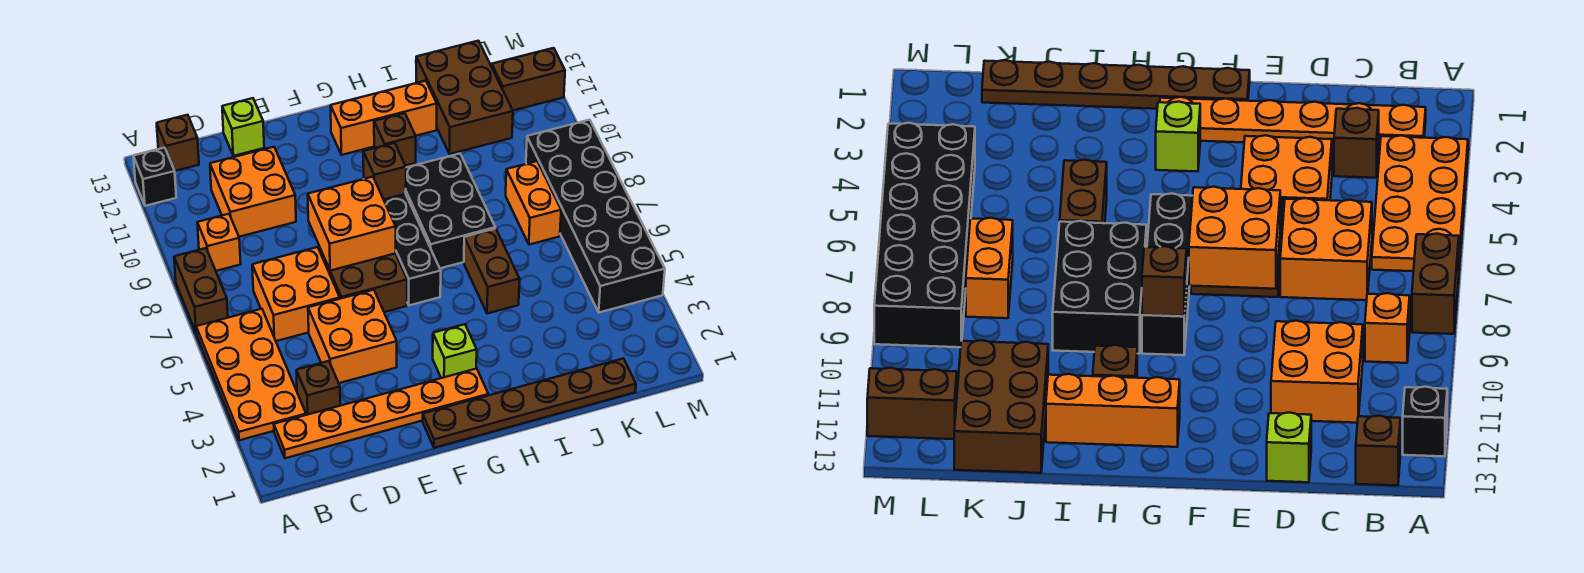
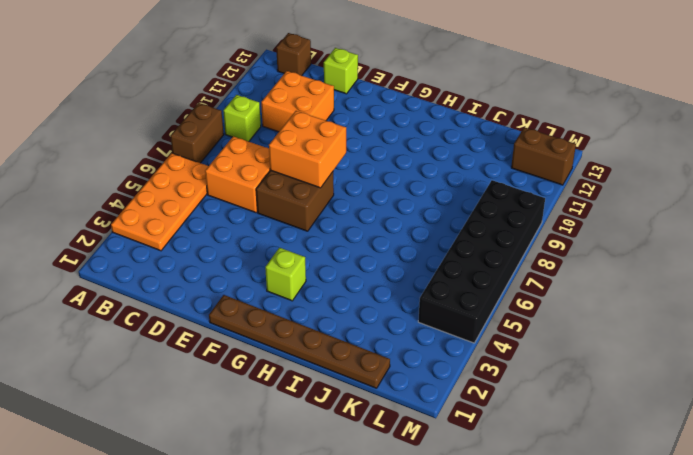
lime 1x1 brick [223,95,261,142] -> orange 1x1 brick [197,214,241,271]
none -> black 1x1 brick [133,148,176,206]
none -> orange 1x6 plate [274,368,488,458]
none -> brown 1x1 brick [296,361,340,415]

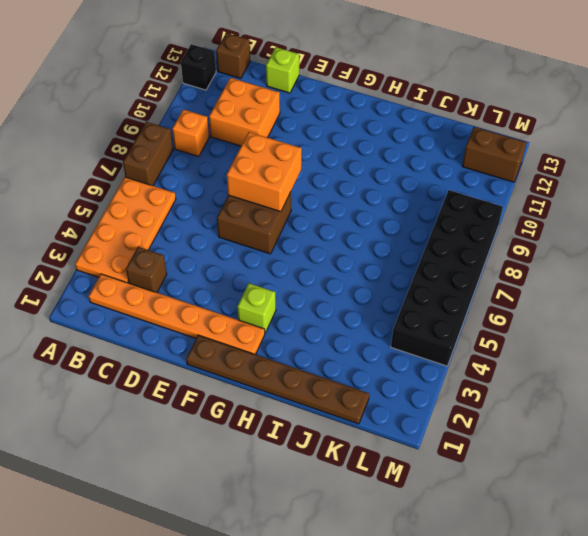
none -> orange 2x2 brick [252,247,340,341]
none -> orange 2x2 brick [308,290,397,383]
none -> black 1x4 brick [384,194,441,305]

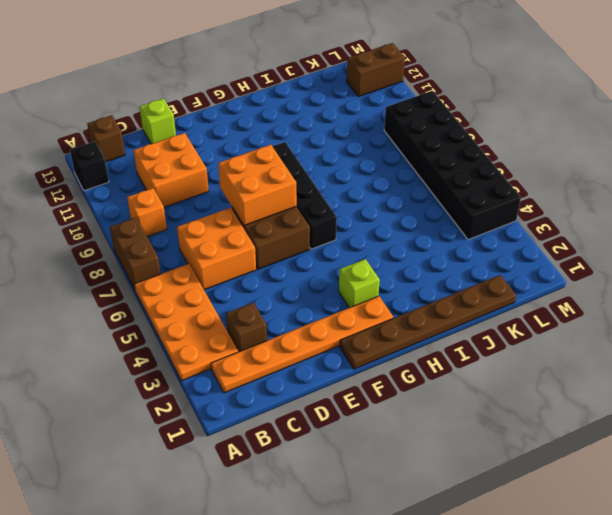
none -> orange 2x2 brick [308,290,397,383]
none -> orange 1x3 brick [331,81,437,155]
none -> black 2x3 brick [406,154,495,268]

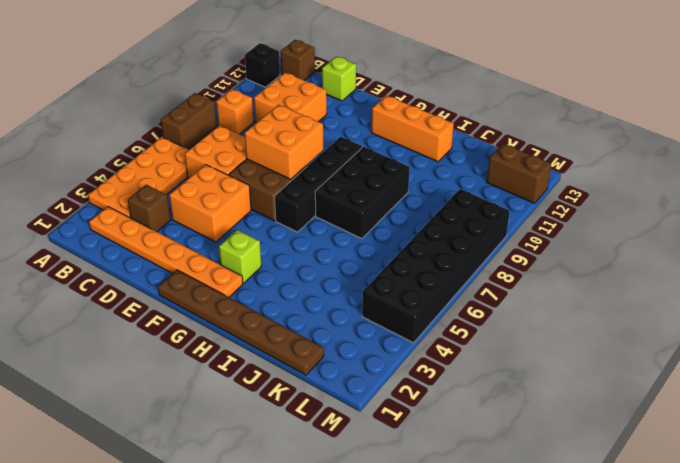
none -> brown 1x1 brick [374,113,416,166]
none -> brown 1x2 brick [464,228,520,314]
none -> brown 2x3 brick [416,41,513,154]

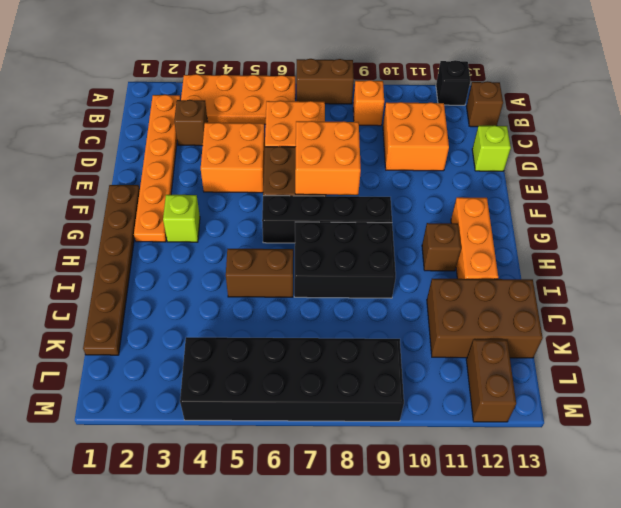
none -> orange 1x2 brick [506,161,561,245]
none -> brown 1x1 brick [363,143,406,200]

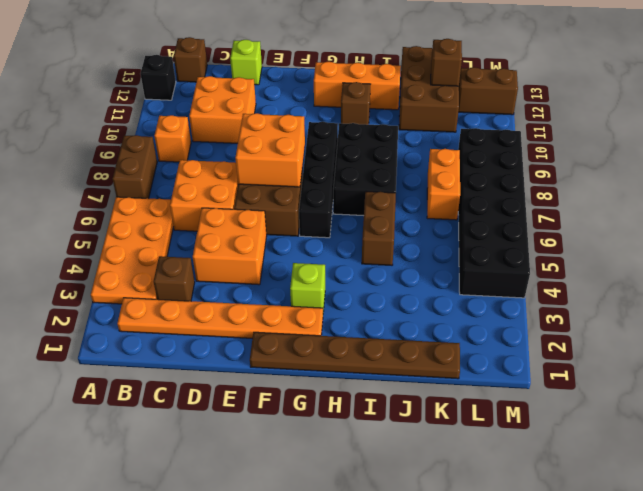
brown 1x1 brick [431,39,462,86] -> brown 1x1 brick moved to [363,143,406,200]

